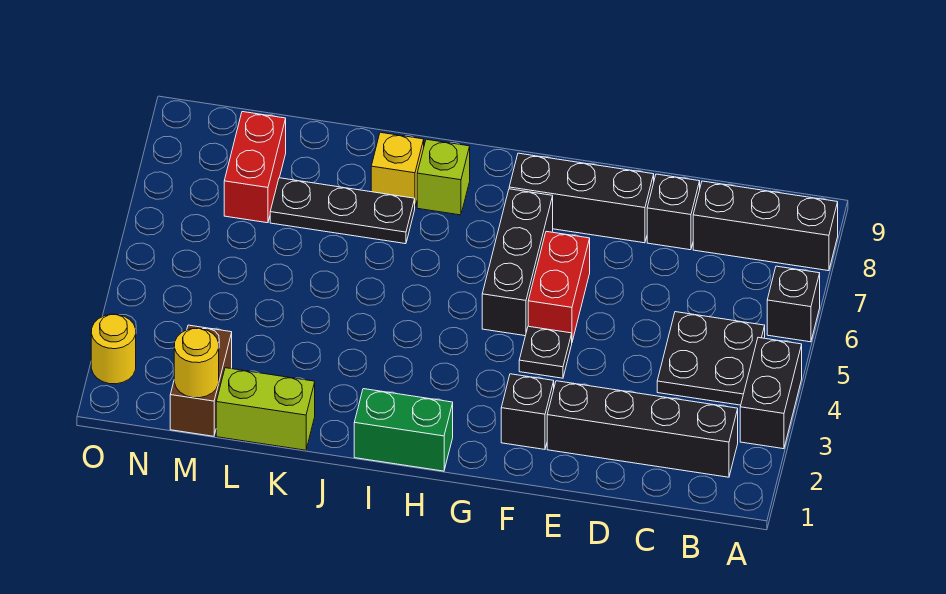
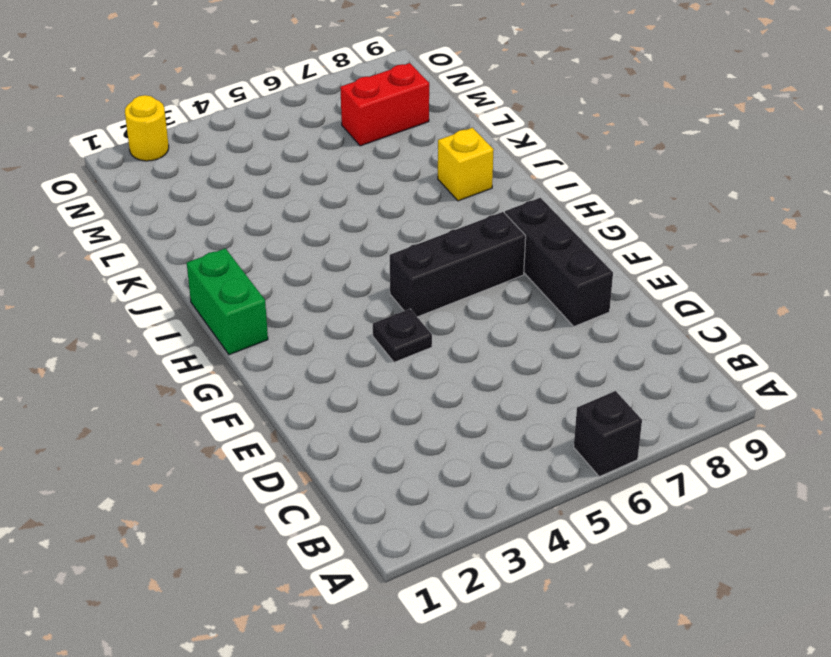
none -> black 1x2 brick [740,337,802,449]
none -> black 1x3 brick [693,181,838,271]
none -> black 1x4 brick [547,381,738,477]

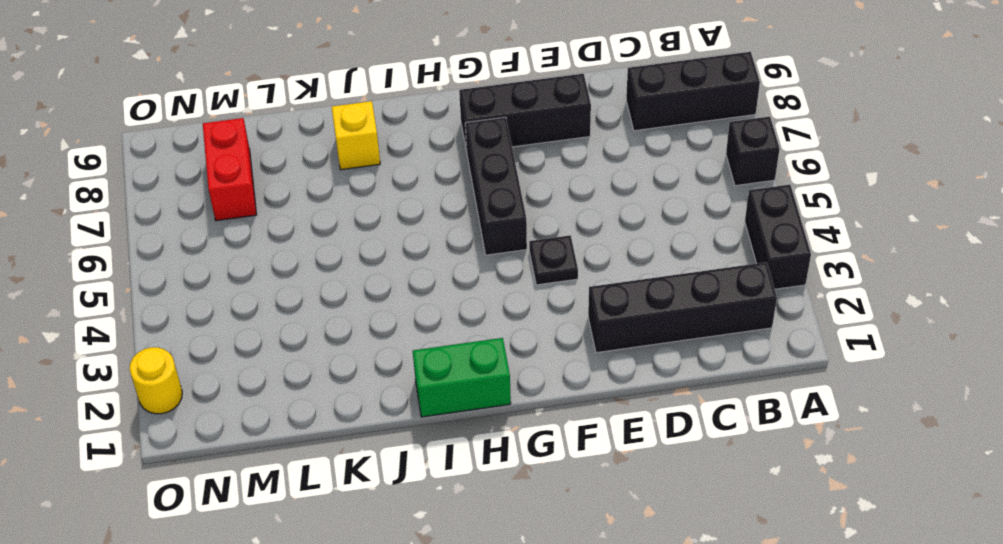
none -> black 2x2 plate [657,312,765,405]
none -> black 1x1 brick [647,174,700,250]
none -> black 1x1 brick [501,374,554,449]

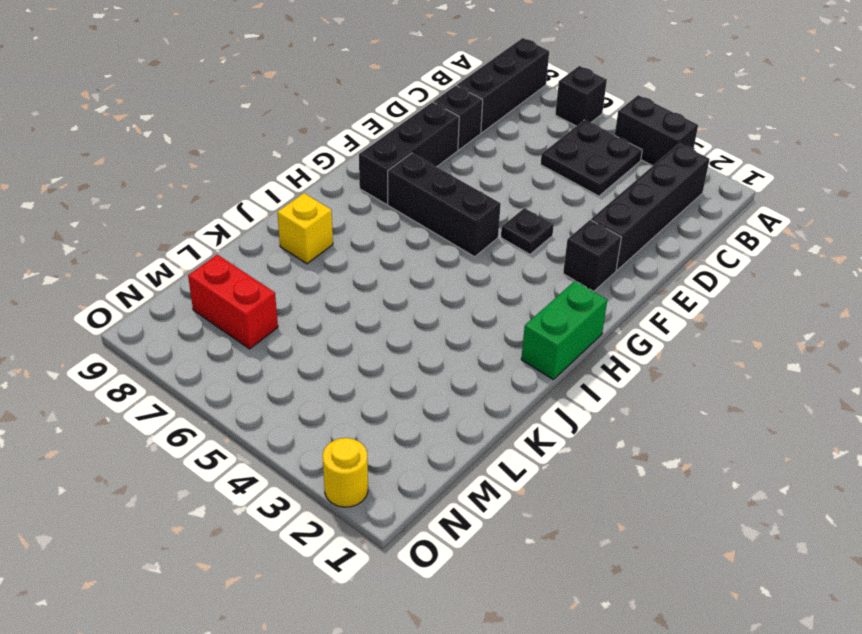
none -> red 1x2 brick [528,231,590,341]
none -> lime 1x1 brick [417,139,470,215]
none -> black 1x3 plate [270,178,415,244]

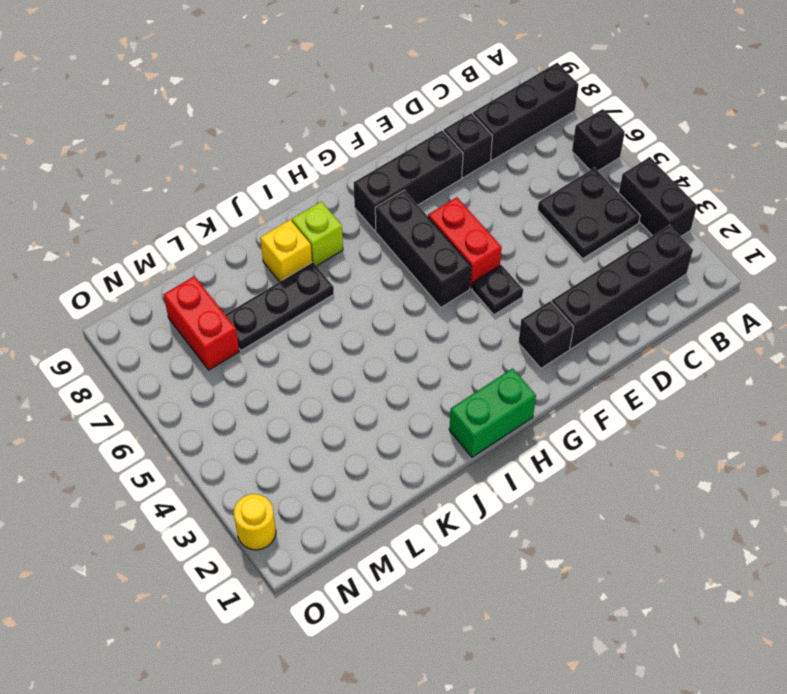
none -> lime 1x2 brick [216,368,315,450]
none -> brown 1x2 brick [170,325,232,436]
none -> yellow 1x1 round brick [174,328,219,398]

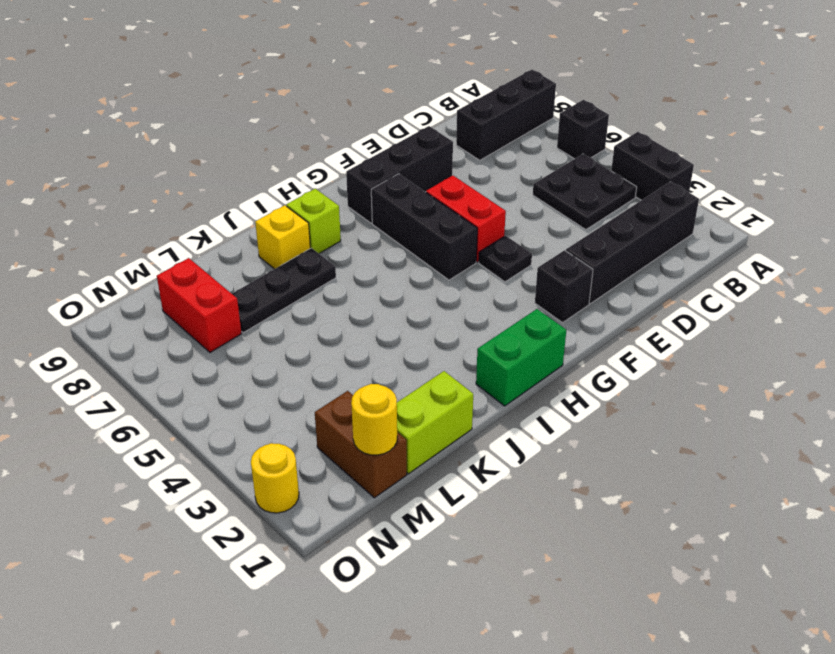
none -> black 1x1 brick [647,174,700,250]

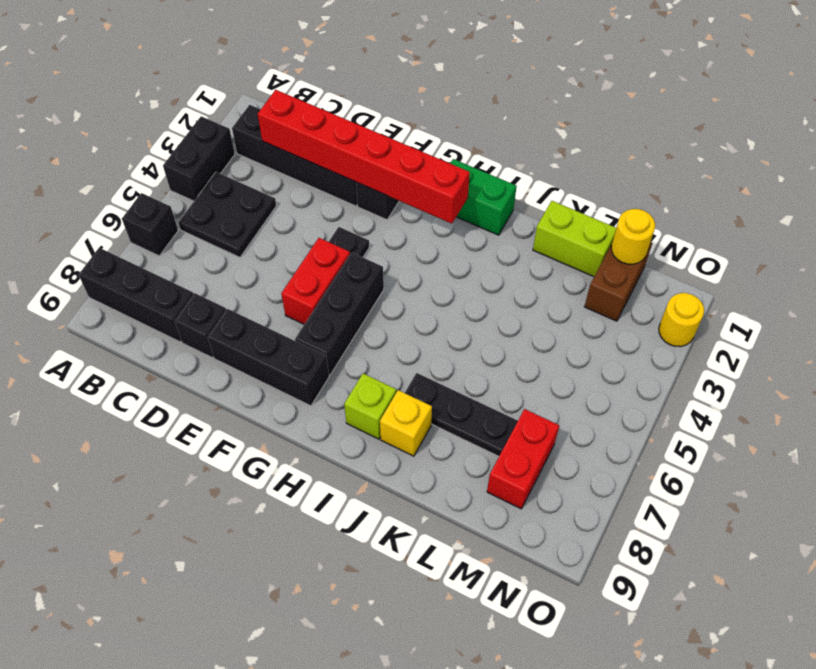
red 1x6 brick [258,90,470,224] -> none

